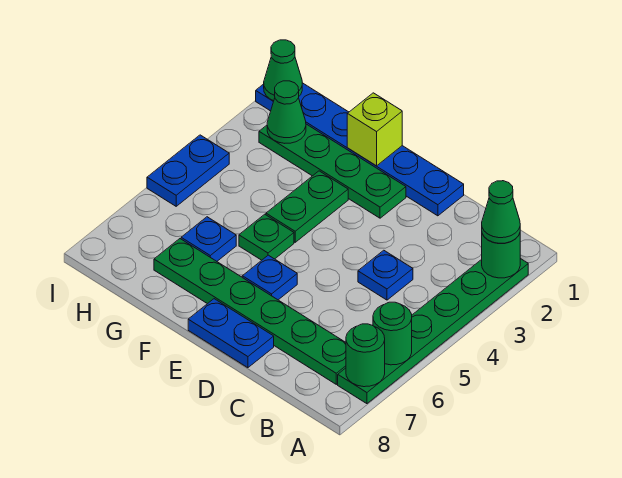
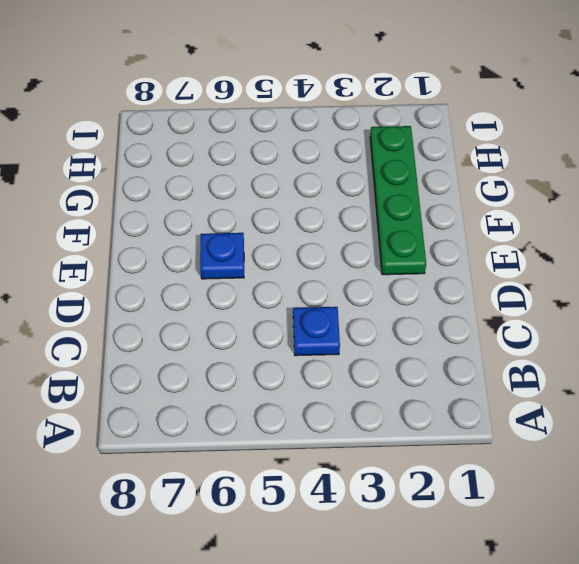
none -> green 1x6 plate [338,259,528,404]
none -> green 1x6 plate [154,239,346,384]
none -> blue 1x6 plate [256,83,464,216]

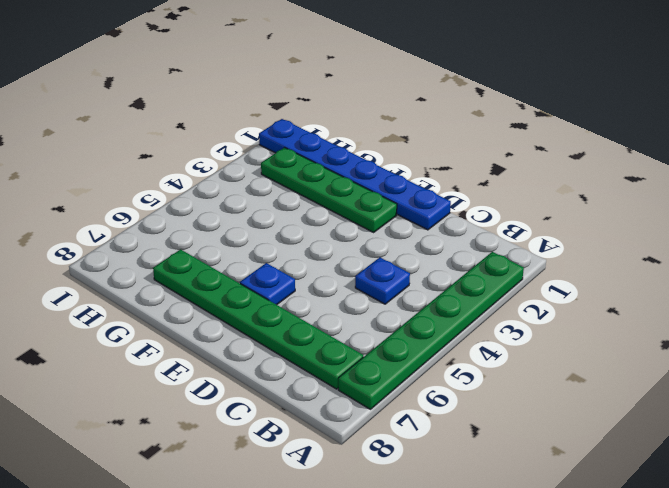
none -> blue 1x2 plate [188,299,274,368]
none -> green 1x2 plate [266,171,348,242]
none -> green 1x1 plate [239,214,294,260]

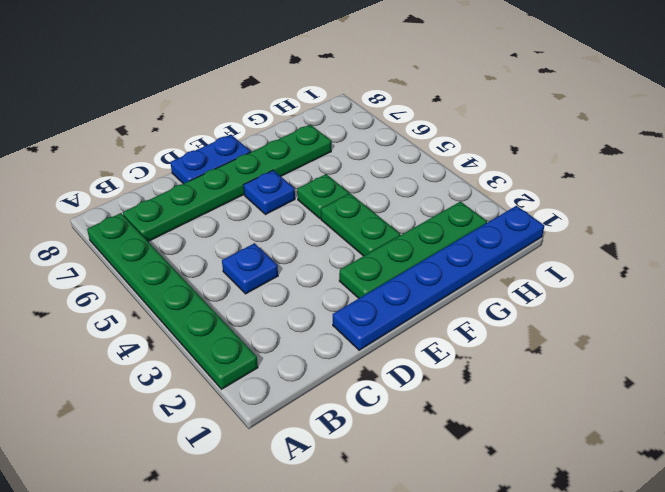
none -> blue 1x1 plate [181,217,236,261]
none -> blue 1x2 plate [147,135,229,206]
none -> green 1x1 round brick [482,233,520,278]

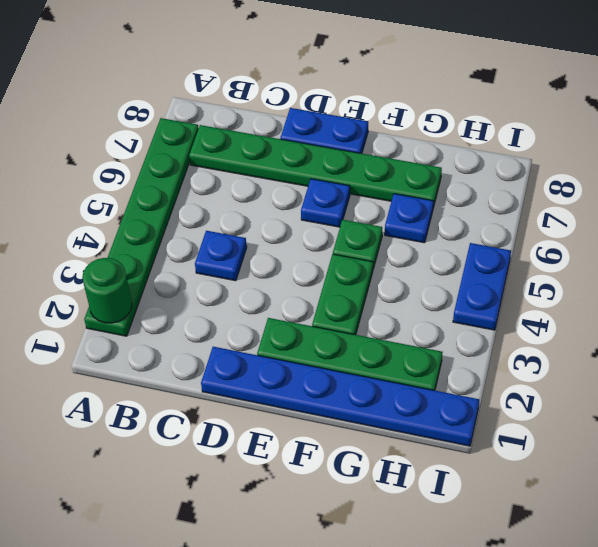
none -> green 1x1 round brick [373,302,412,365]
none -> green 1x1 round brick [346,324,385,387]
none -> lime 1x1 brick [347,93,402,166]

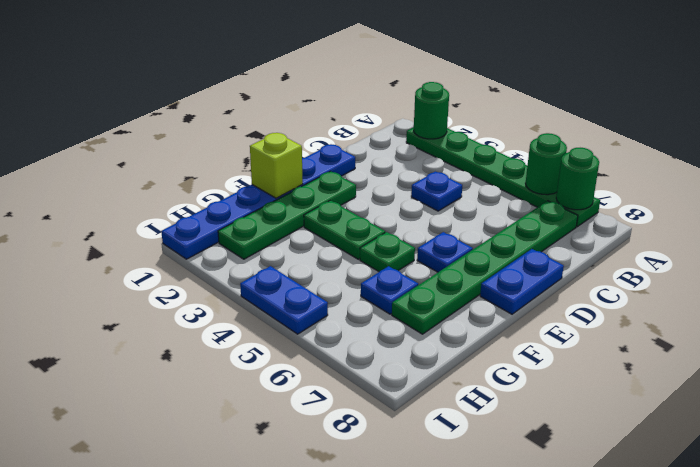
none -> green 1x1 cone [267,81,306,143]
none -> green 1x1 cone [264,40,302,101]
none -> green 1x1 cone [482,181,520,243]

